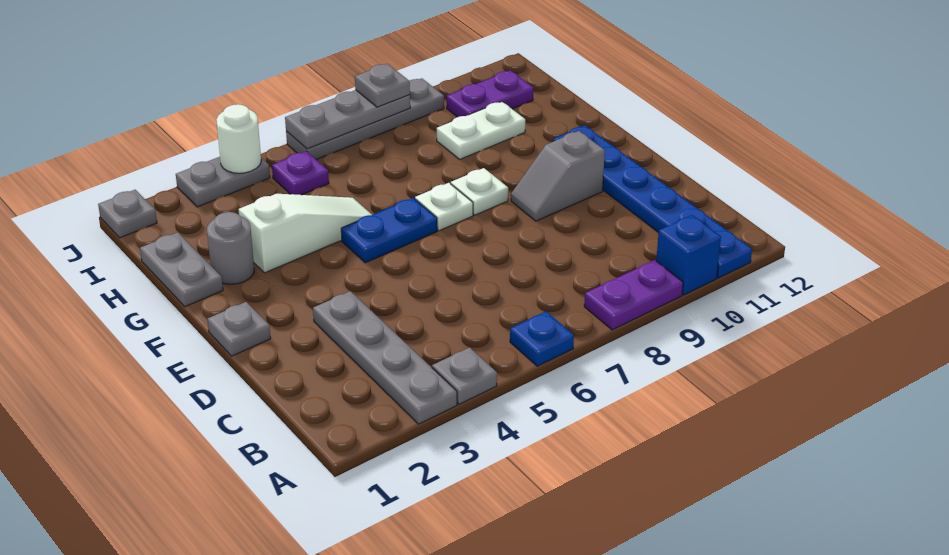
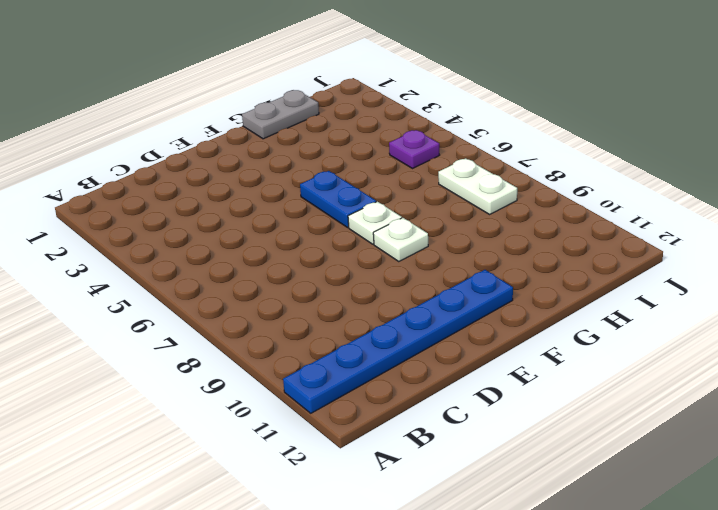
white 1x2 plate [438,158,517,214] -> white 1x2 plate moved to [437,102,525,159]
none -> grey 1x4 plate [313,291,457,424]
none -> grey 1x1 plate [432,347,497,404]
none -> blue 1x1 plate [510,311,574,366]

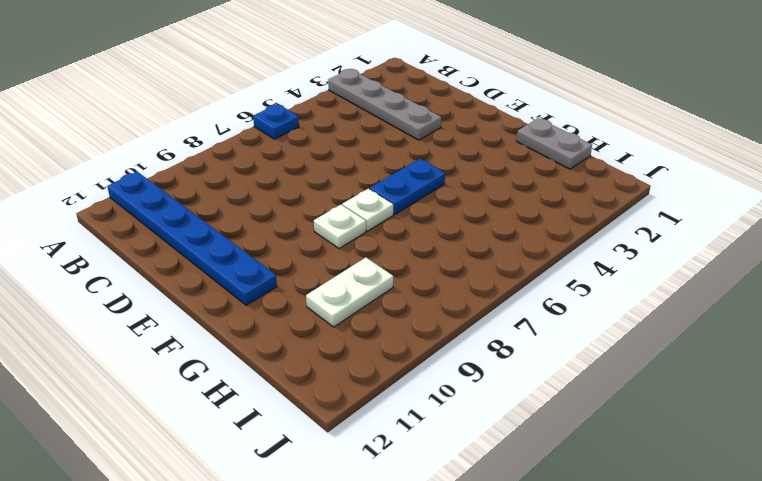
none -> grey 1x1 plate [432,347,497,404]
none -> purple 1x2 plate [584,260,683,330]
none -> blue 1x1 brick [656,215,721,295]

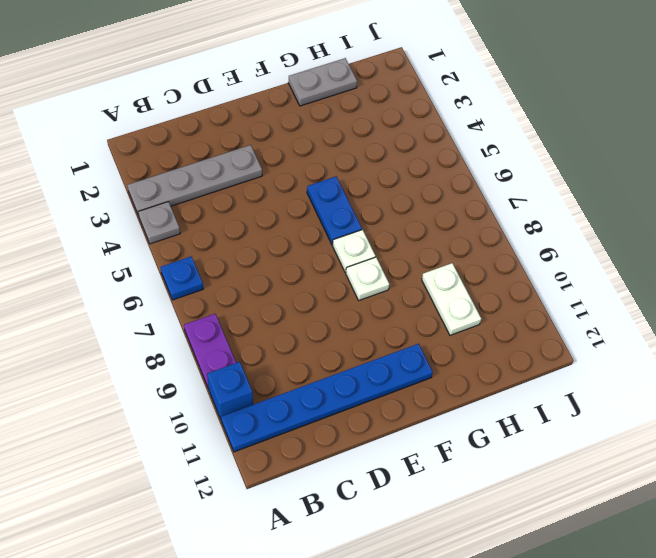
none -> grey 1x1 plate [207,302,271,356]
none -> grey 1x2 slope [511,131,605,221]
none -> grey 1x1 round brick [207,212,254,284]

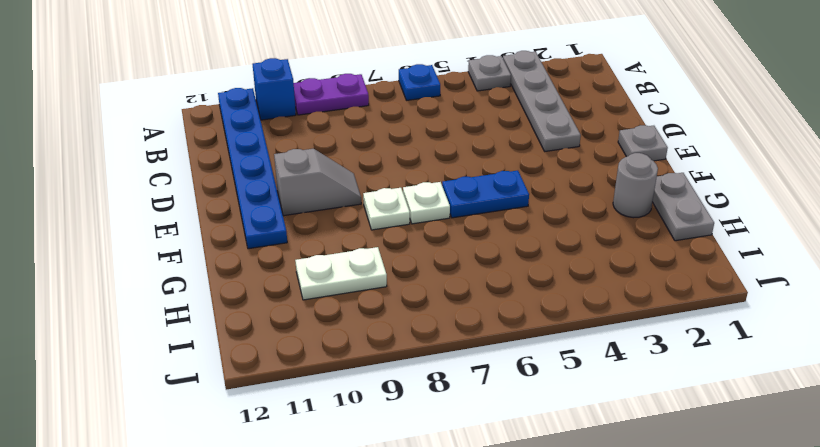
none -> white 1x3 slope [239,194,372,273]
none -> purple 1x1 plate [272,151,329,195]
none -> purple 1x2 plate [447,70,533,117]

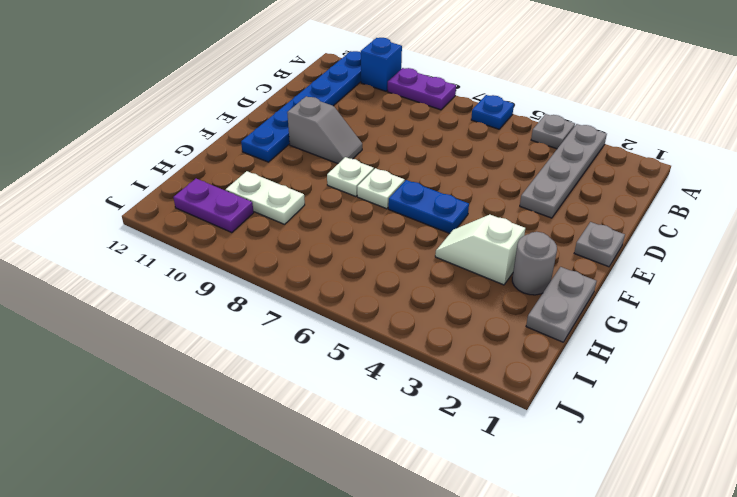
white 1x2 slope [435,215,525,285] -> white 1x3 slope [239,194,372,273]
none -> purple 1x1 plate [272,151,329,195]
none -> grey 1x1 plate [98,190,157,238]
none -> grey 1x2 plate [176,157,270,207]

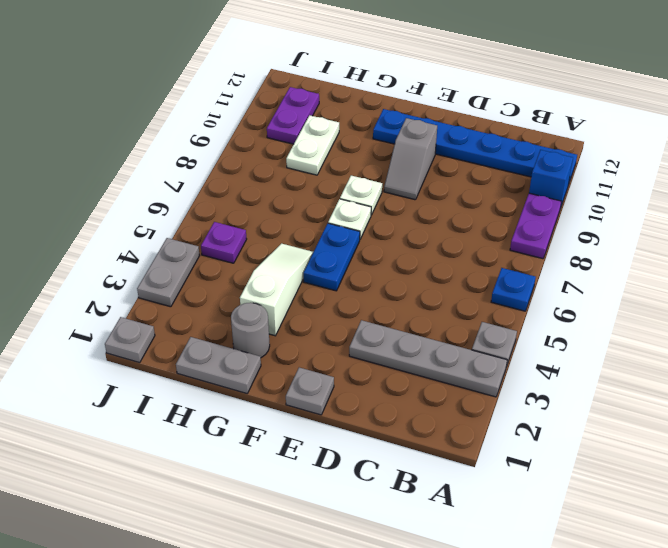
none -> grey 1x4 plate [286,78,444,159]
none -> white 1x1 round brick [216,104,261,173]
none -> grey 1x3 plate [285,90,410,149]

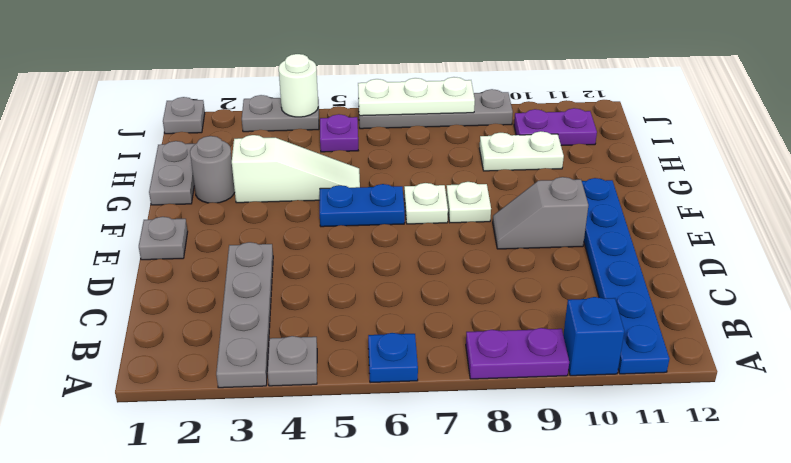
white 1x3 plate [358,77,475,116] -> grey 1x3 plate [285,90,410,149]
none -> grey 1x1 plate [355,64,410,107]

